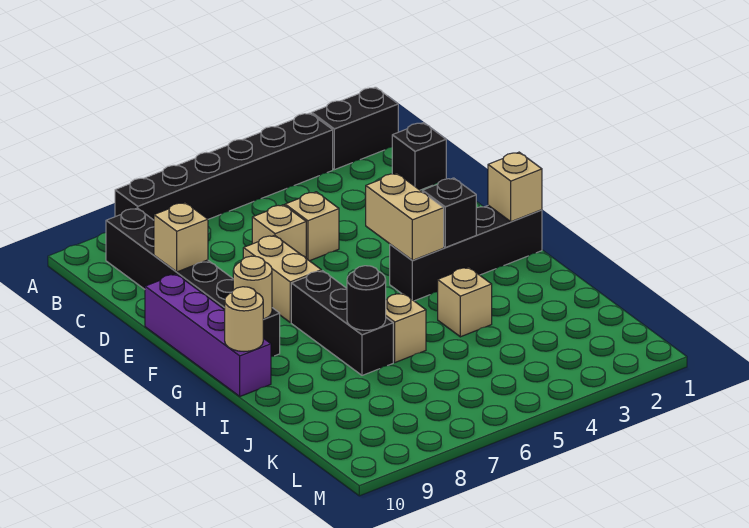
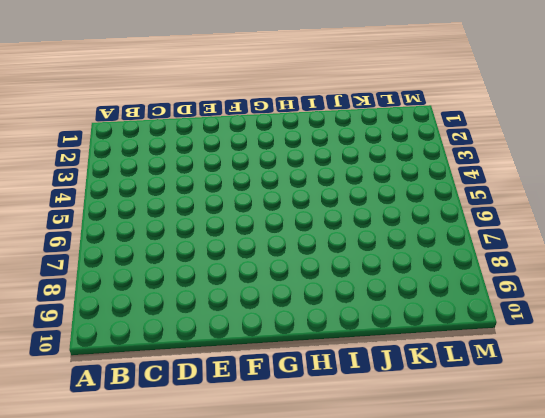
none -> black 1x2 brick [312,87,398,170]
none -> black 1x6 brick [115,113,333,220]
none -> black 1x6 brick [106,208,280,357]

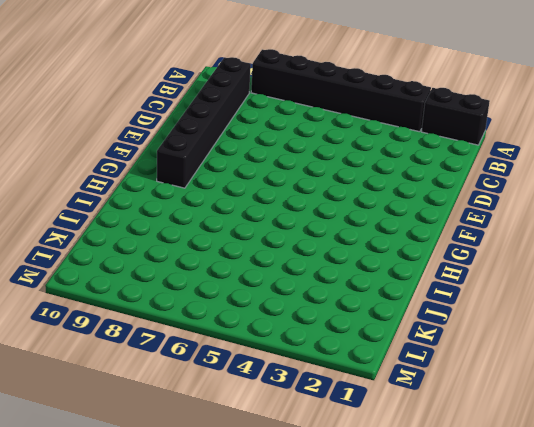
none -> black 1x1 brick [392,123,446,190]
none -> tan 1x1 brick [285,192,339,261]
none -> tan 1x1 brick [252,205,306,258]

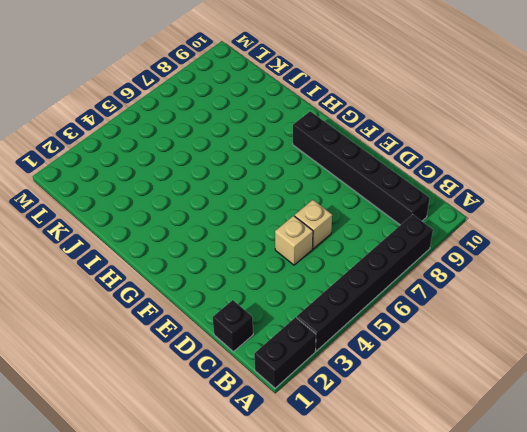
none -> tan 1x2 brick [243,235,321,322]
none -> purple 1x4 brick [145,274,271,396]
none -> black 1x4 brick [390,205,542,301]

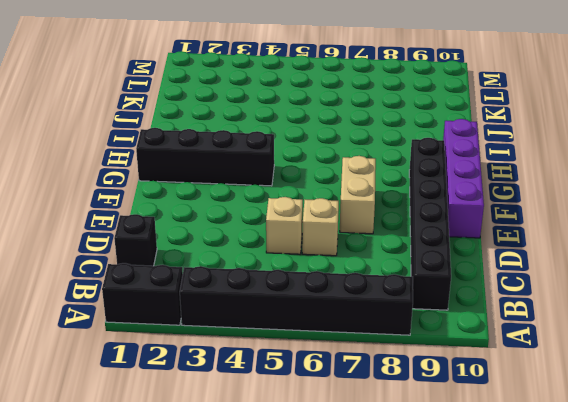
none -> black 1x3 brick [291,271,393,375]
none -> tan 1x1 brick [438,267,492,337]
none -> tan 1x1 brick [386,293,426,362]

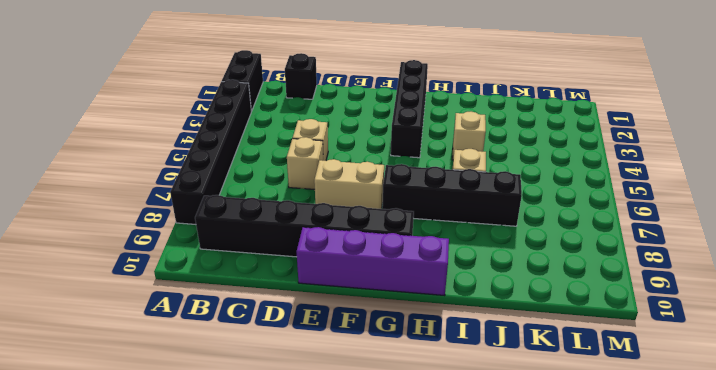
black 1x4 brick [382,164,522,226] -> black 1x3 brick [291,271,393,375]
none -> tan 1x1 brick [154,203,208,272]
none -> tan 1x2 brick [366,173,444,260]
none -> tan 1x1 brick [488,152,542,222]

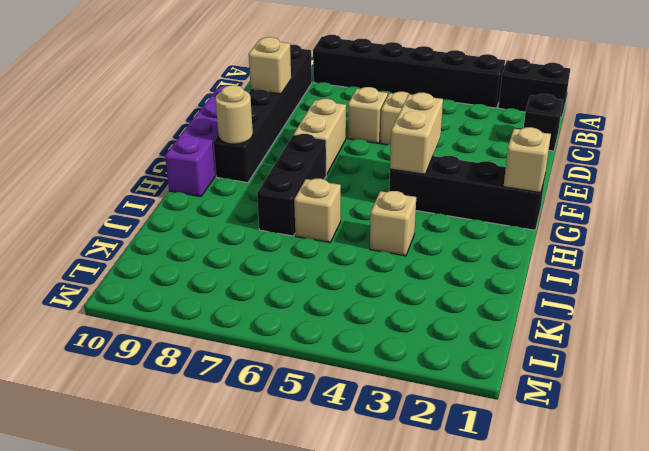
none -> black 1x1 brick [422,178,476,247]
none -> tan 1x1 round brick [225,287,263,351]
none -> black 1x1 round brick [347,266,386,330]

